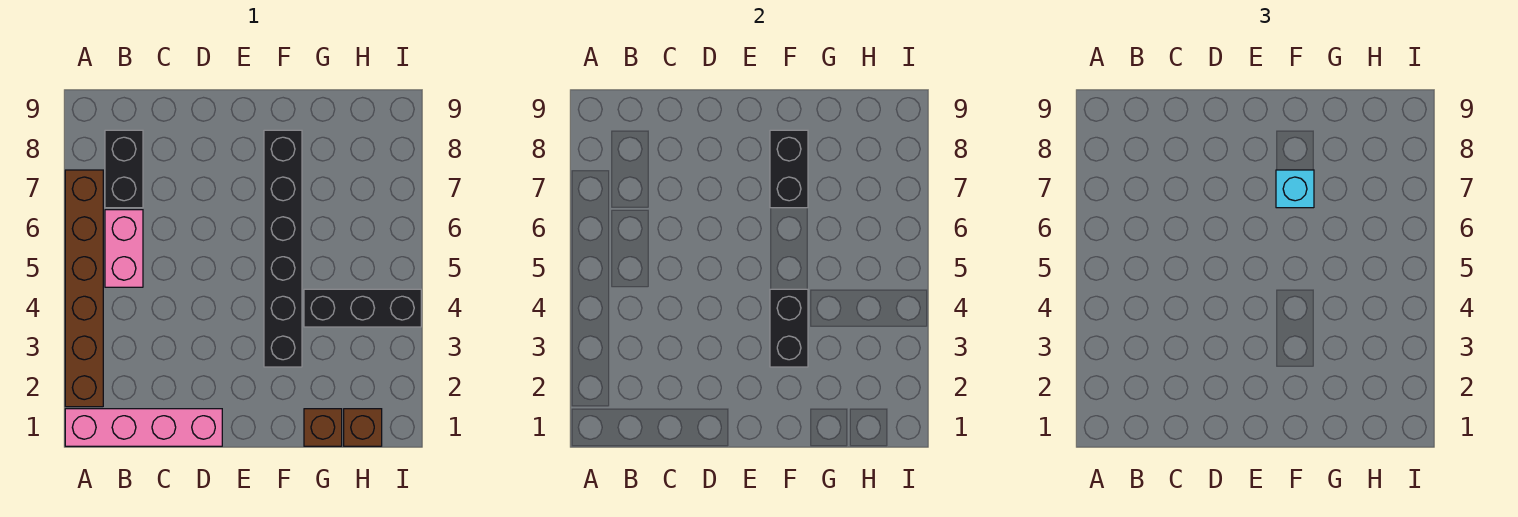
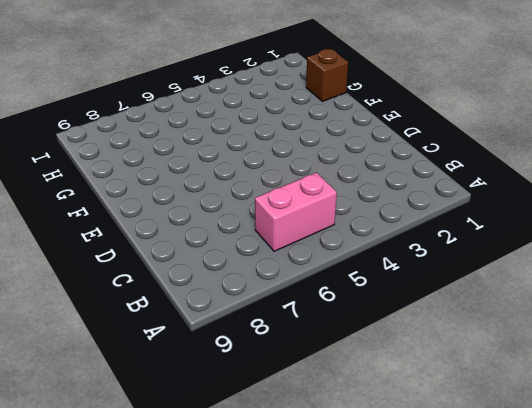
none -> pink 1x4 brick [65,409,222,446]
none -> brown 1x6 brick [65,170,103,407]

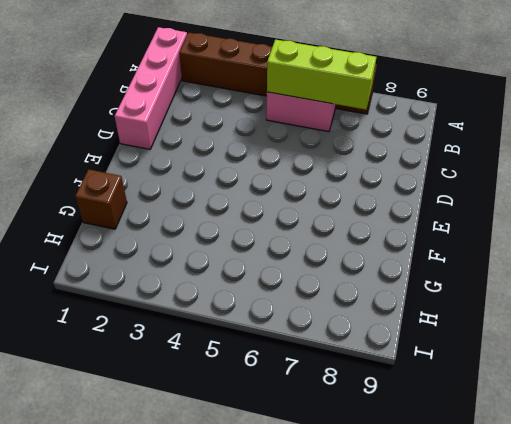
lime 1x3 brick [267,40,376,110] -> none
none -> black 1x2 brick [105,130,143,208]
none -> black 1x6 brick [264,130,302,367]

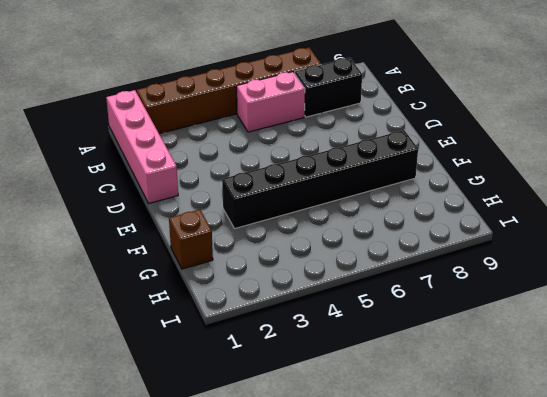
none -> black 1x3 brick [304,289,421,327]
none -> brown 1x1 brick [344,409,382,446]

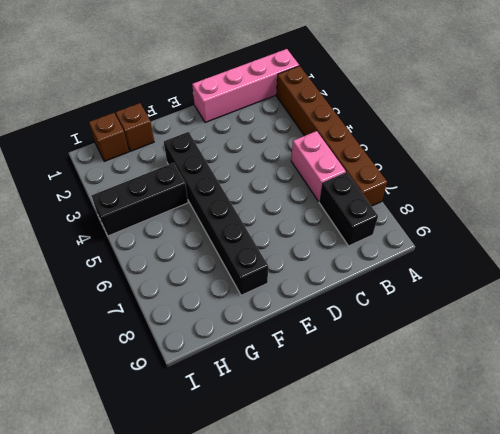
none -> black 1x2 brick [770,289,808,367]
none -> black 1x2 brick [770,130,808,208]

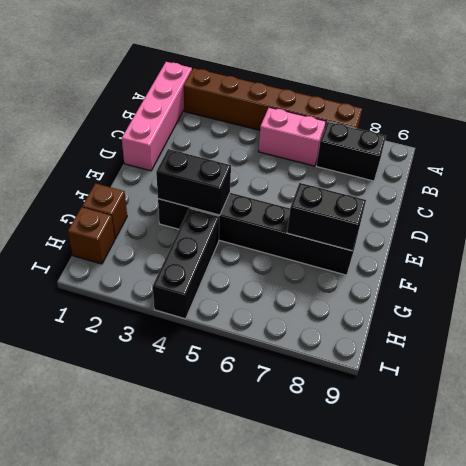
none -> cyan 1x1 brick [1276,170,1314,208]

